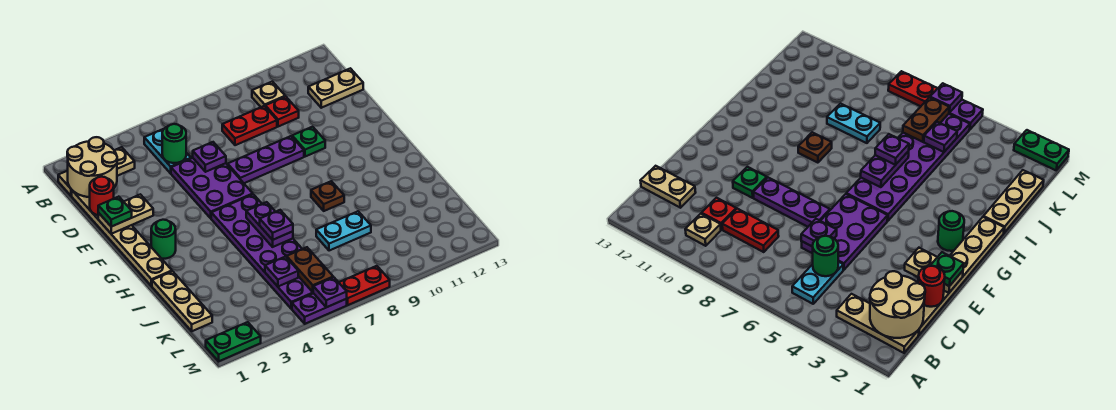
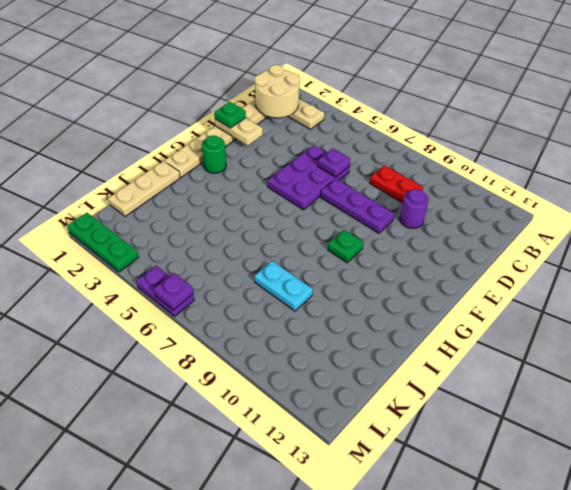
purple 1x1 round brick [400,189,429,228] -> none
green 1x1 plate [328,230,363,263] -> green 1x1 plate moved to [292,127,325,157]
green 1x3 plate [67,213,139,272] -> green 1x2 plate [206,322,261,361]
none -> cyan 1x2 plate [144,129,191,173]
none -> tan 1x1 plate [252,82,285,107]
none -> red 1x1 plate [265,96,299,127]

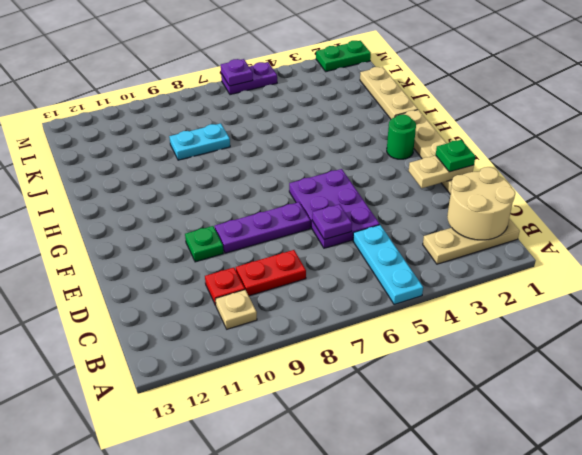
cyan 1x3 plate [353,225,423,305] -> cyan 1x2 plate [144,129,191,173]
none -> tan 1x2 plate [308,68,363,108]
none -> purple 2x6 plate [211,194,313,309]
none -> brown 1x1 plate [311,181,344,211]

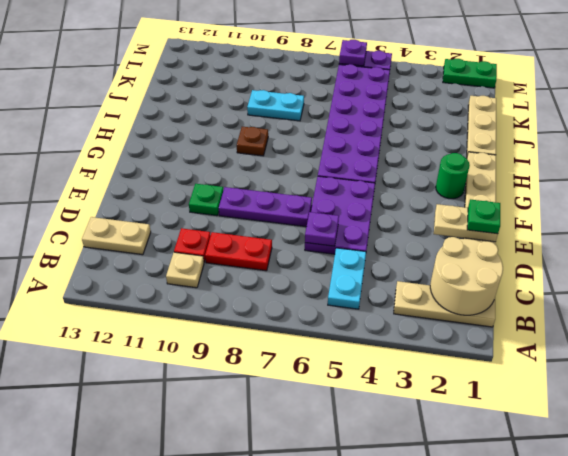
none -> red 1x2 plate [339,266,390,305]
none -> green 1x1 round brick [162,124,186,163]
none -> red 1x1 round brick [90,177,114,215]

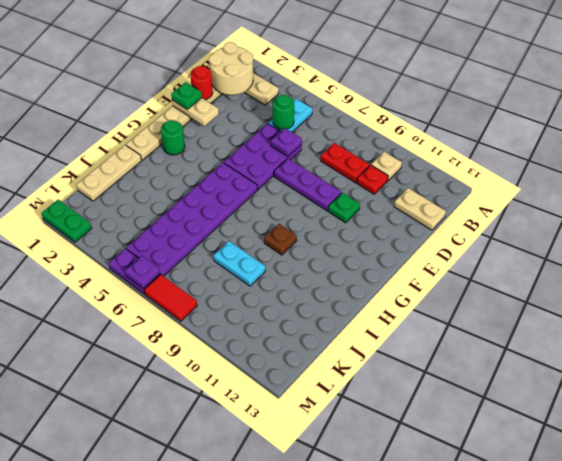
red 1x2 tile [144,275,197,321] -> red 1x2 plate [339,266,390,305]
none -> purple 1x2 plate [246,202,293,247]
none -> purple 1x1 plate [265,257,298,286]
none -> brown 1x2 plate [287,247,333,292]

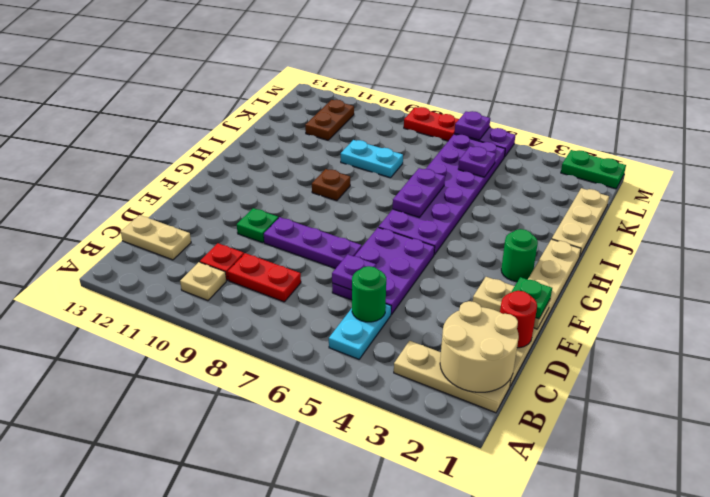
brown 1x2 plate [305,100,354,140] -> brown 1x2 plate moved to [287,247,333,292]
none -> purple 1x1 plate [260,210,293,240]

